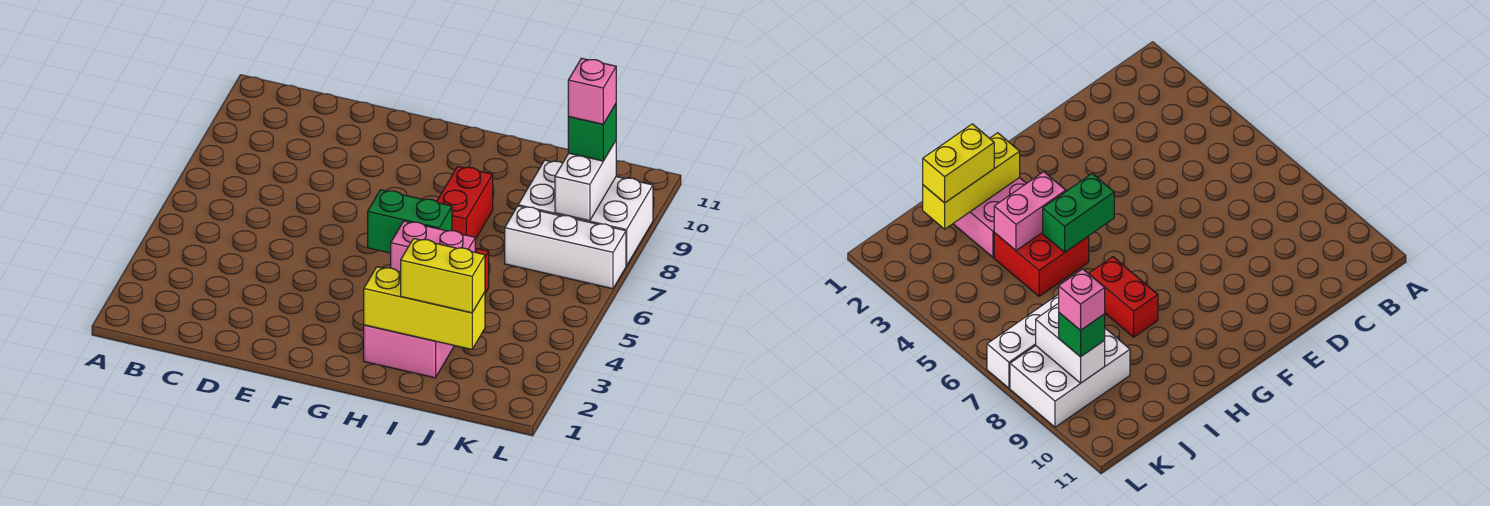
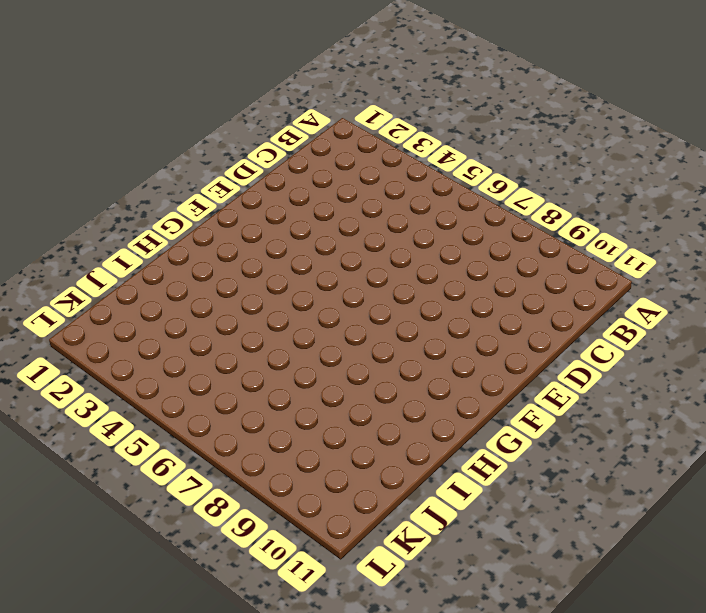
none -> pink 2x2 brick [364,325,454,378]
none -> red 2x2 brick [994,232,1089,296]
none -> red 1x2 brick [437,166,493,239]

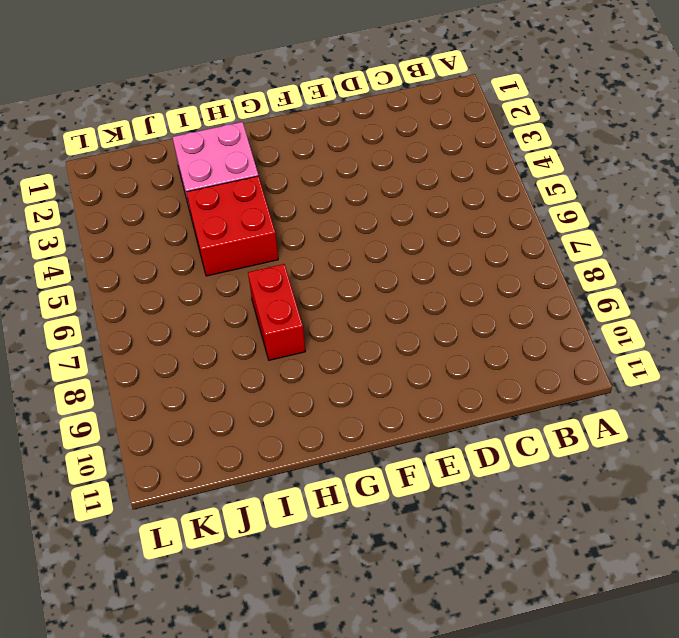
none -> white 1x3 brick [505,206,626,289]
none -> white 2x3 brick [518,160,653,266]
none -> green 1x2 brick [368,190,452,253]

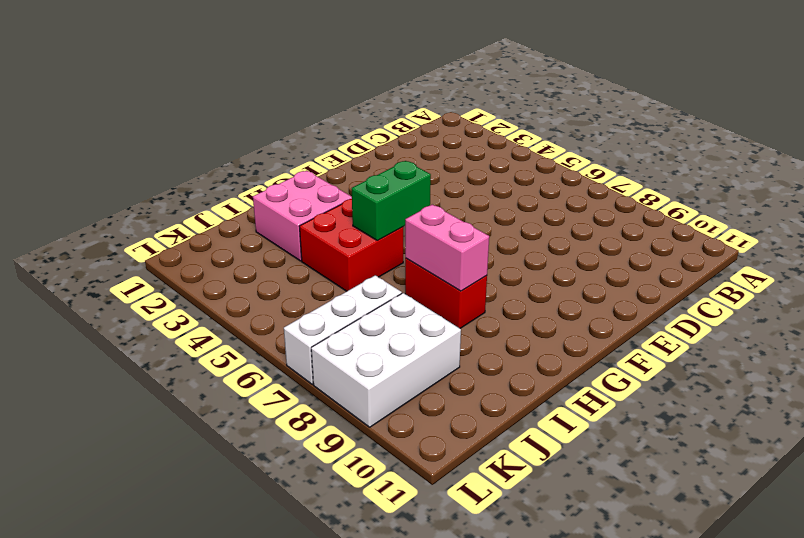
pink 1x2 brick [405,204,489,291] -> pink 1x2 brick turned to [391,221,475,272]
none -> yellow 1x3 brick [364,267,485,349]
none -> white 1x2 brick [555,141,616,221]
none -> yellow 1x2 brick [401,238,485,313]

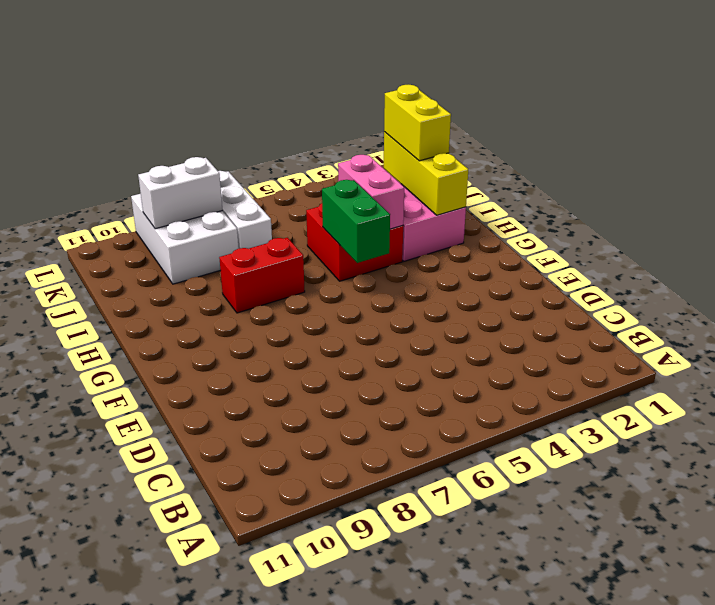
none -> green 1x1 brick [568,104,616,161]
none -> pink 1x1 brick [568,58,616,124]

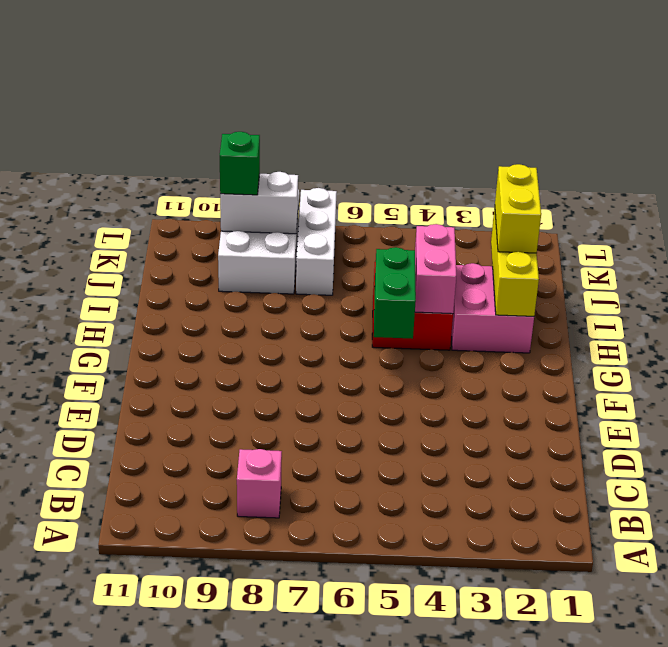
pink 1x1 brick [237,449,282,518] -> pink 1x1 brick moved to [568,58,616,124]
none -> red 1x2 brick [437,166,493,239]

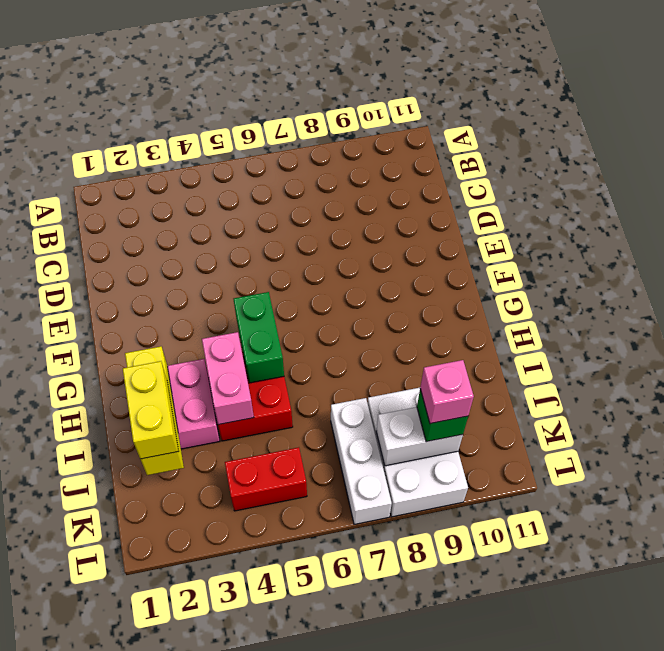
red 1x2 brick [225,447,307,511] -> red 1x2 brick moved to [437,166,493,239]

